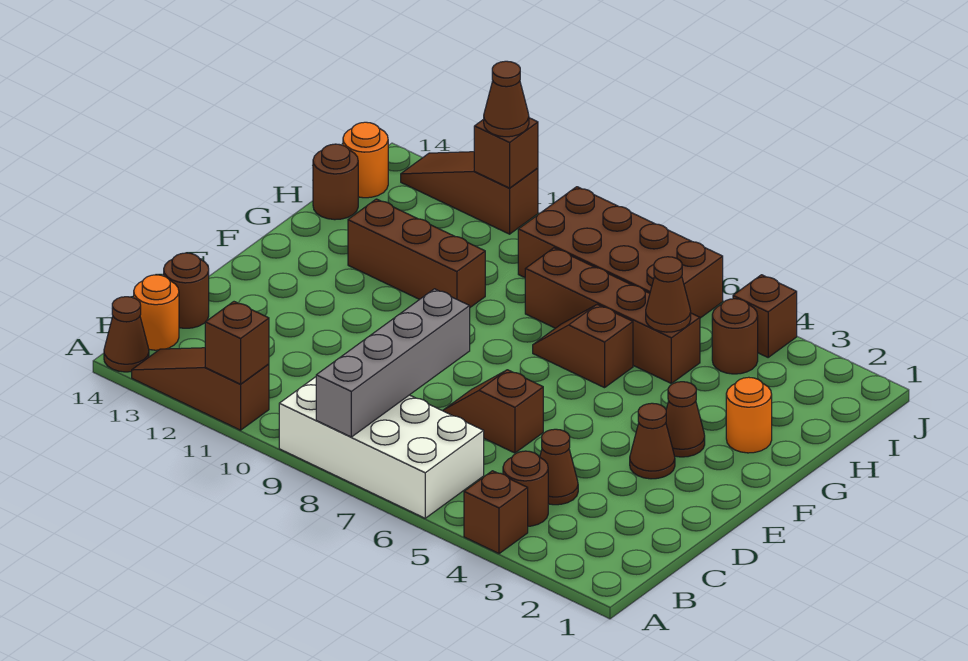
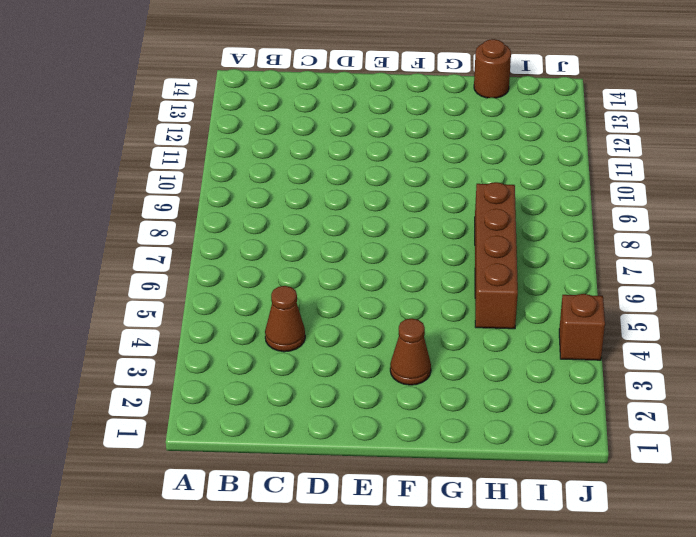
none -> brown 1x1 brick [464,471,528,554]
none -> white 2x4 brick [279,377,484,518]
none -> brown 1x3 slope [132,348,269,430]

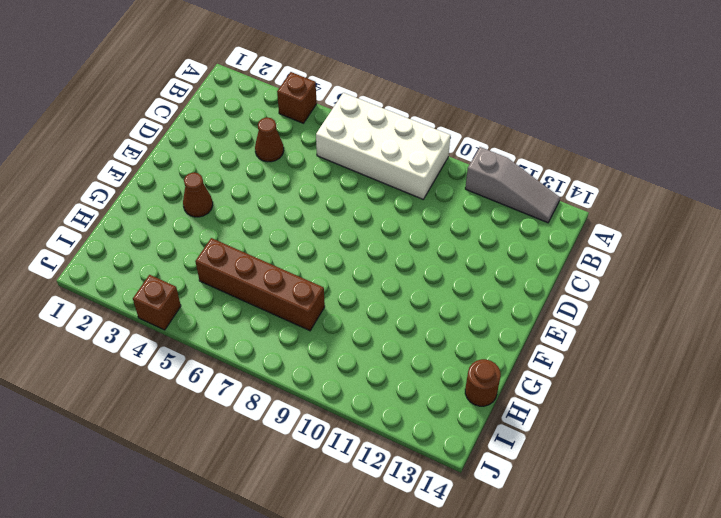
grey 1x3 slope [465,147,560,223] -> brown 1x3 slope [132,348,269,430]
none -> brown 1x1 cone [104,297,149,372]
none -> brown 1x1 round brick [503,451,548,526]
none -> orange 1x1 round brick [134,275,179,350]

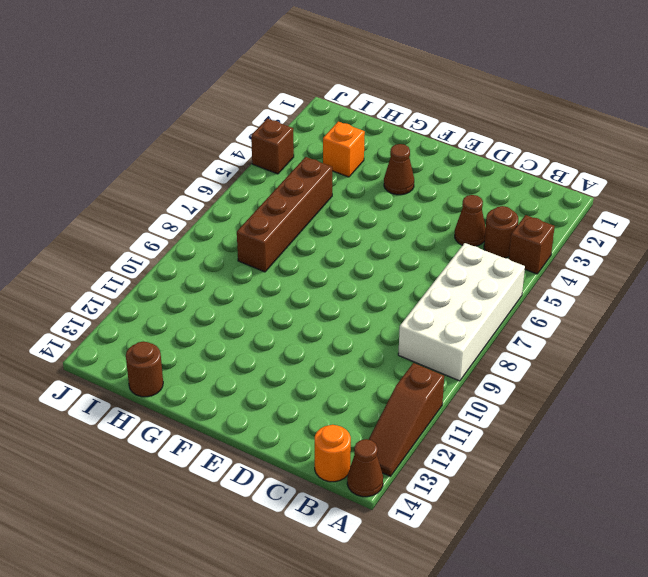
orange 1x1 brick [323,122,365,177] -> none
none -> brown 1x1 round brick [164,253,209,328]
none -> brown 1x2 slope [443,370,543,453]
none -> brown 1x1 cone [630,403,675,479]

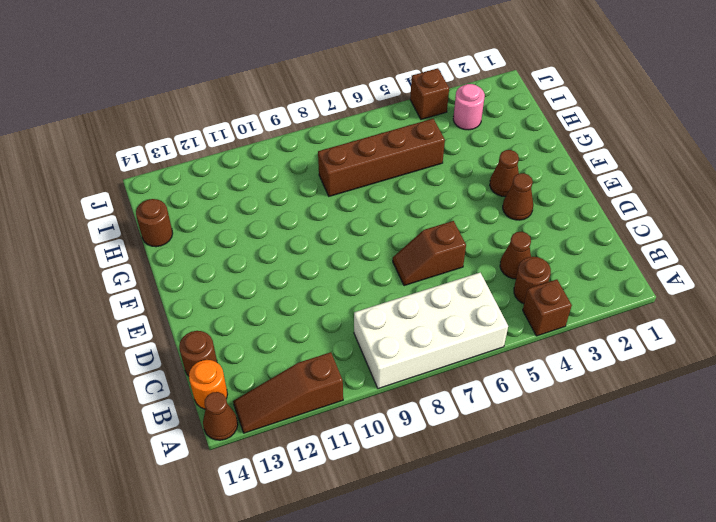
pink 1x1 round brick [453,84,485,130] -> none
none -> orange 1x1 round brick [726,377,772,453]
none -> brown 1x2 slope [533,305,633,388]
none -> brown 1x3 brick [348,199,485,307]

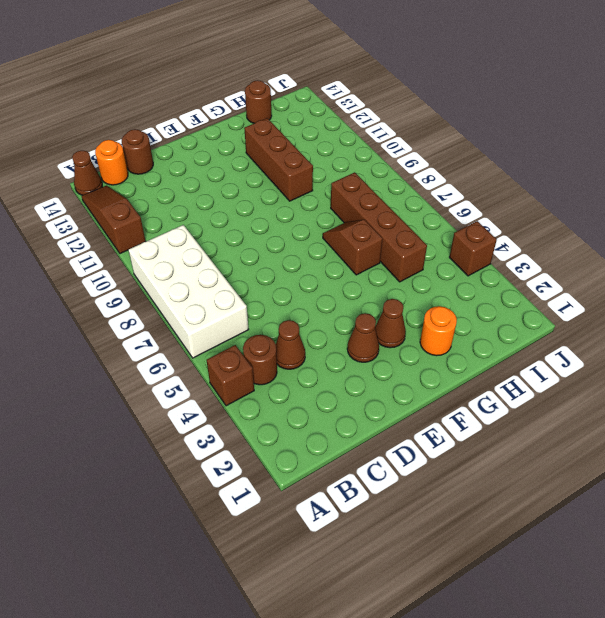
none -> brown 1x2 slope [443,370,543,453]
none -> brown 1x1 round brick [712,299,758,374]
none -> brown 2x4 brick [518,187,723,318]

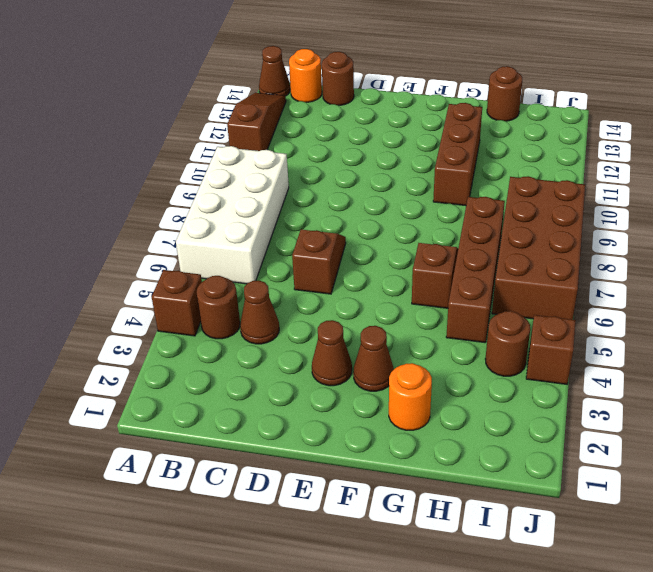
none -> orange 1x1 round brick [343,122,388,198]
none -> brown 1x3 slope [401,152,538,234]
none -> grey 1x4 brick [316,289,470,437]

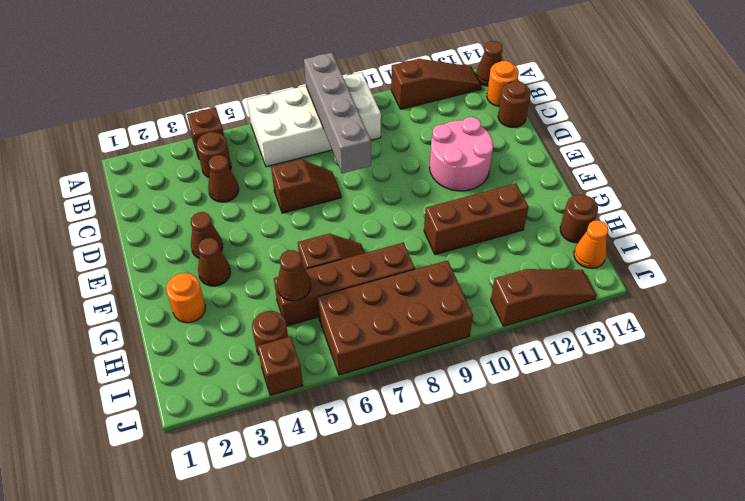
pink 2x2 round brick [429,117,493,191] -> none
orange 1x1 cone [574,220,608,268] -> orange 1x1 round brick [343,122,388,198]
none -> brown 1x1 brick [205,302,269,384]
none -> brown 1x1 brick [474,118,538,188]
none -> brown 1x1 cone [484,61,529,137]

